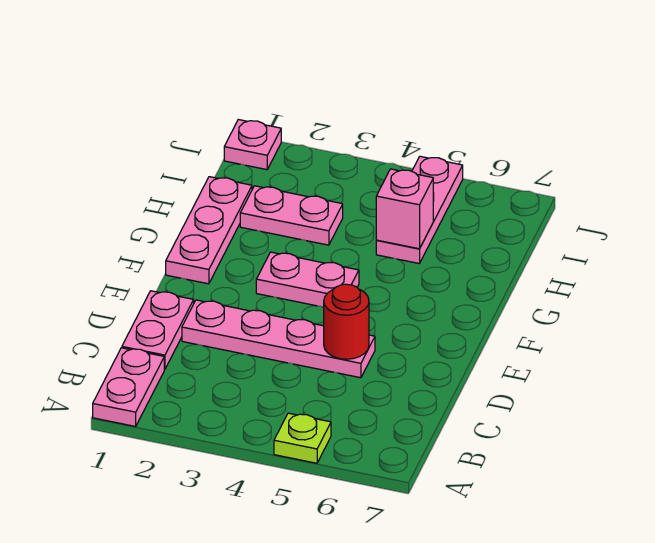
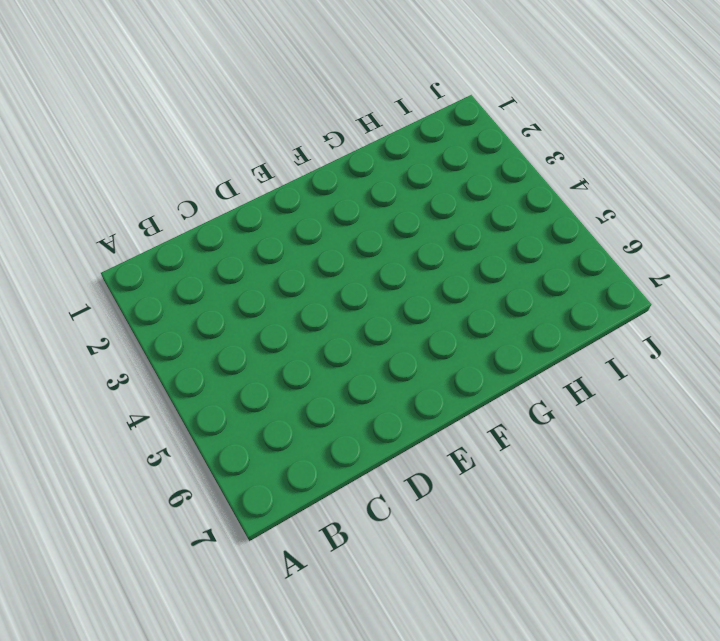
none -> pink 1x2 plate [93,348,164,426]
none -> lime 1x1 plate [274,413,331,463]

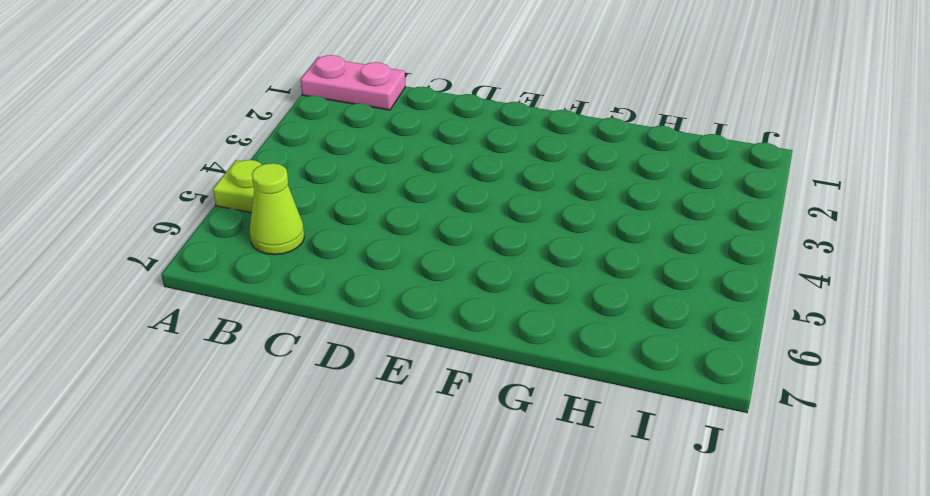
lime 1x1 cone [250,163,304,255] -> none
none -> pink 1x2 plate [122,291,194,369]
none -> pink 1x4 plate [182,300,375,378]

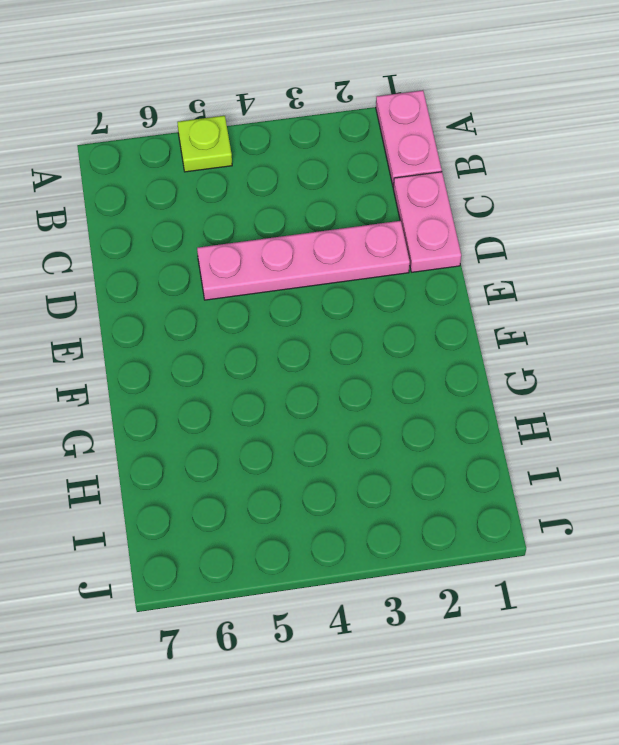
none -> pink 1x3 plate [166,177,252,284]
none -> pink 1x2 plate [256,252,359,307]

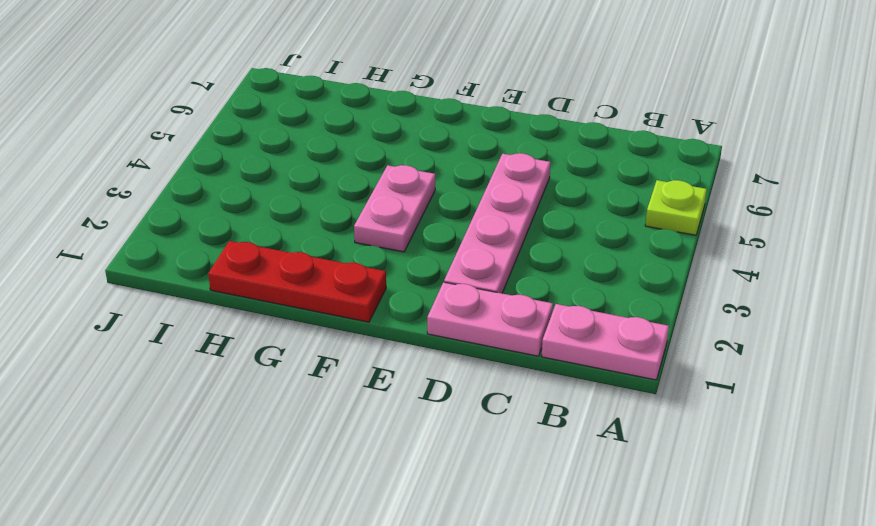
red 1x3 plate [208,241,386,322] -> pink 1x3 plate [166,177,252,284]
none -> pink 1x2 plate [240,186,343,245]
none -> pink 1x3 plate [376,156,463,263]

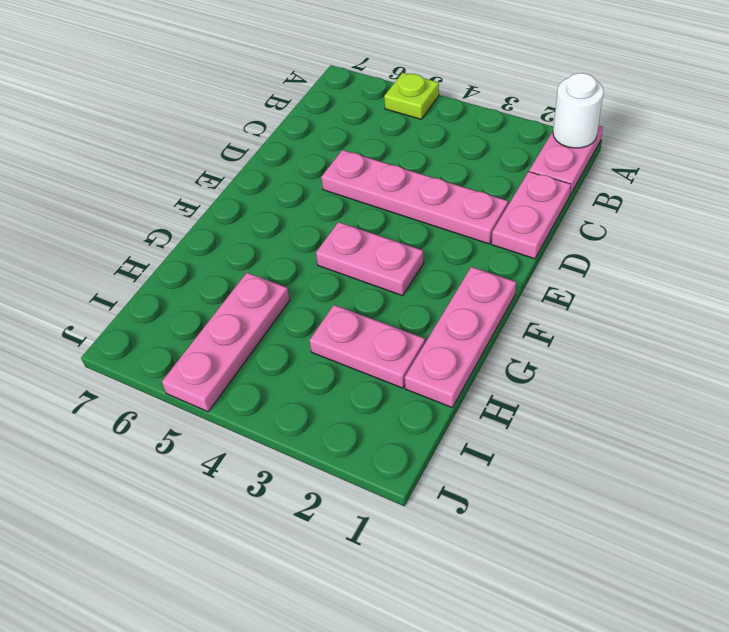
white 1x1 round brick [553,73,604,148] -> none
none -> pink 1x1 plate [224,120,281,170]
none -> red 1x1 round brick [324,284,369,359]

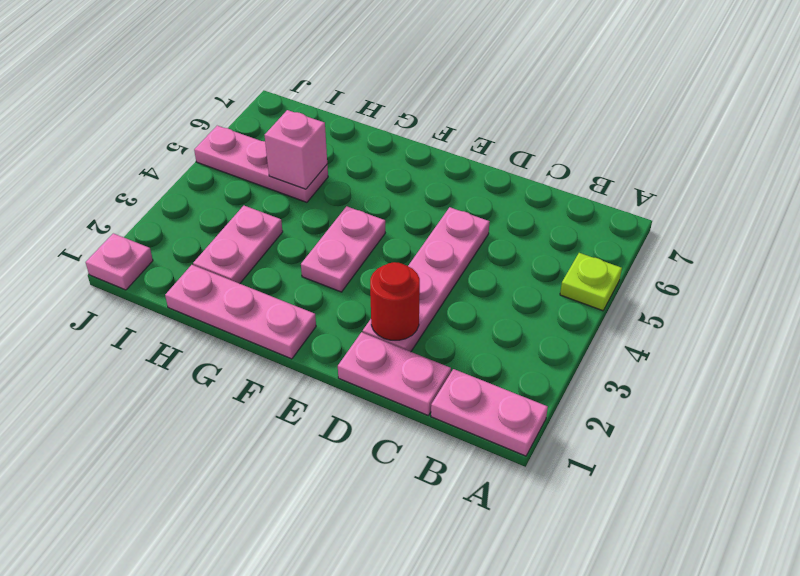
red 1x1 round brick [370,262,420,340] -> red 1x1 round brick moved to [324,284,369,359]

